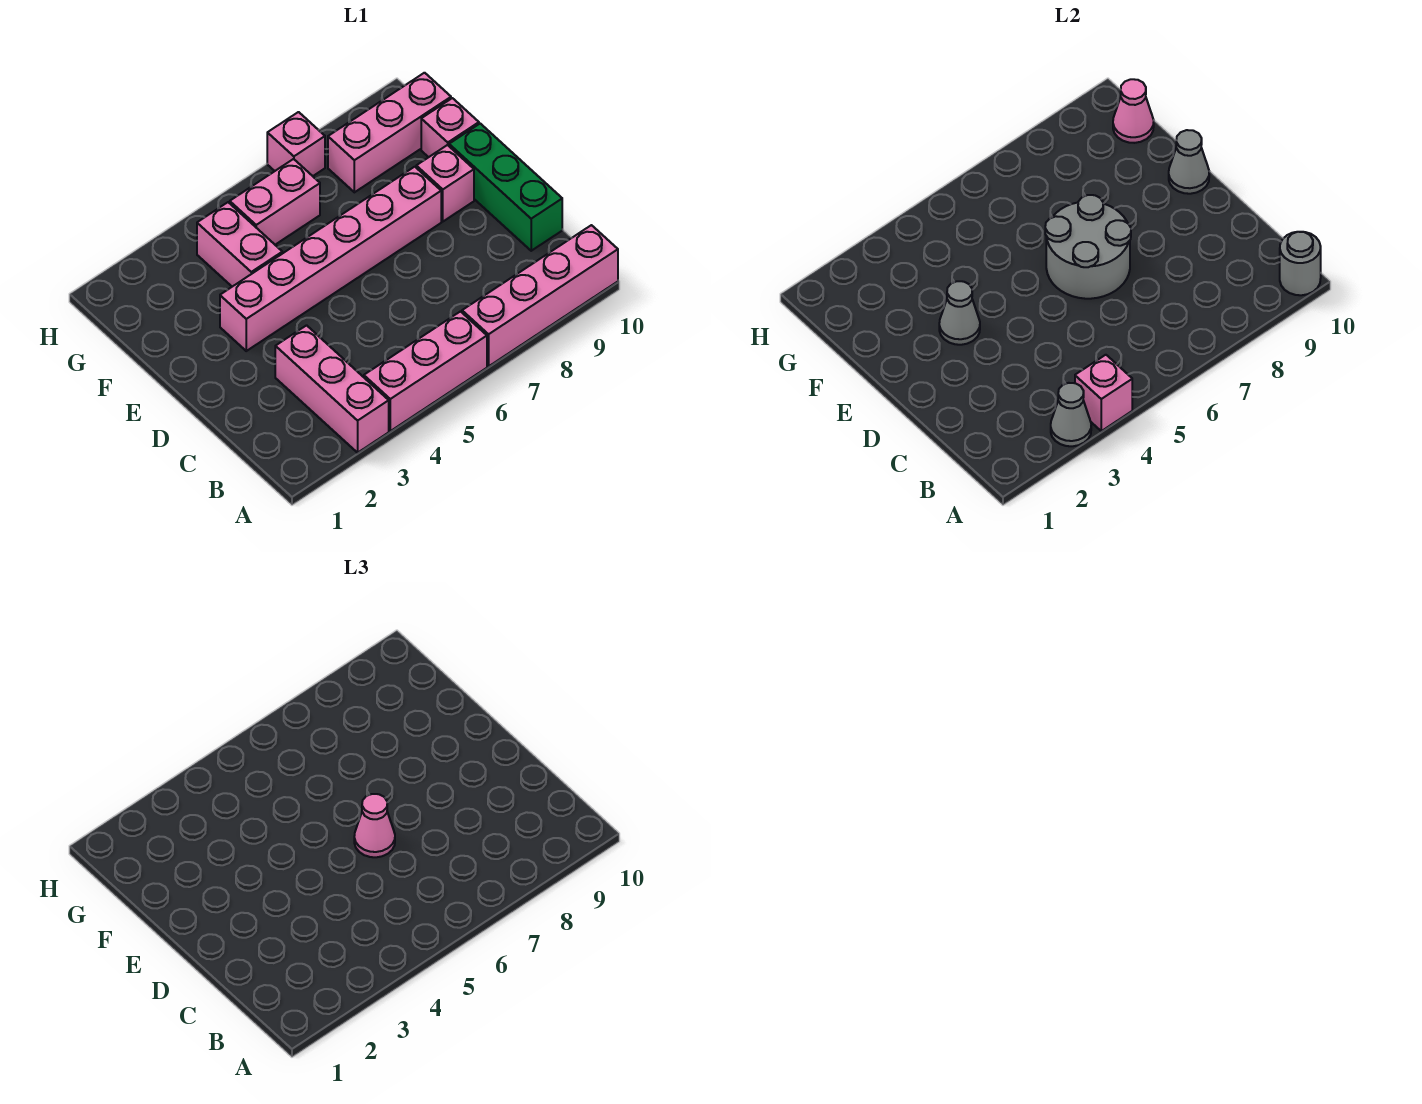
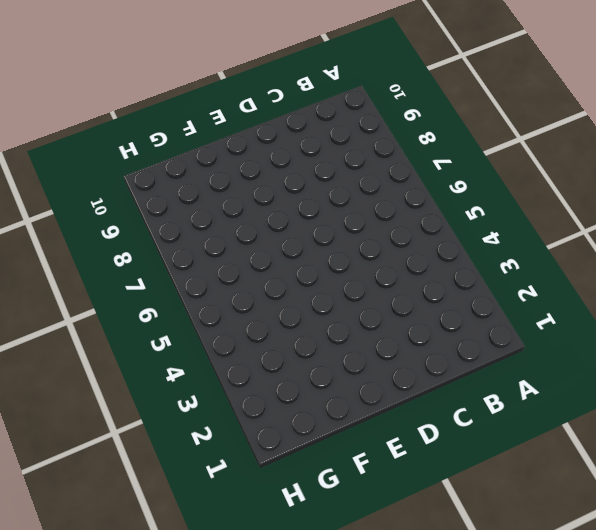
none -> pink 1x3 brick [275,325,389,453]
none -> pink 1x3 brick [364,312,487,431]
none -> pink 1x4 brick [462,225,618,366]

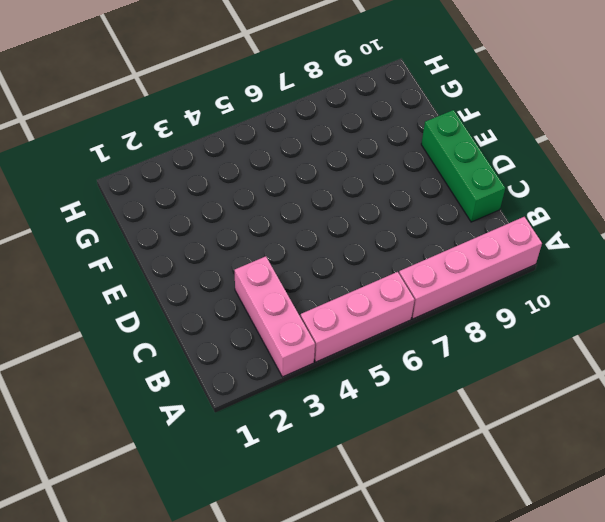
none -> pink 1x6 brick [220,167,441,351]
none -> pink 1x1 brick [416,145,474,221]
none -> pink 1x2 brick [197,202,282,287]

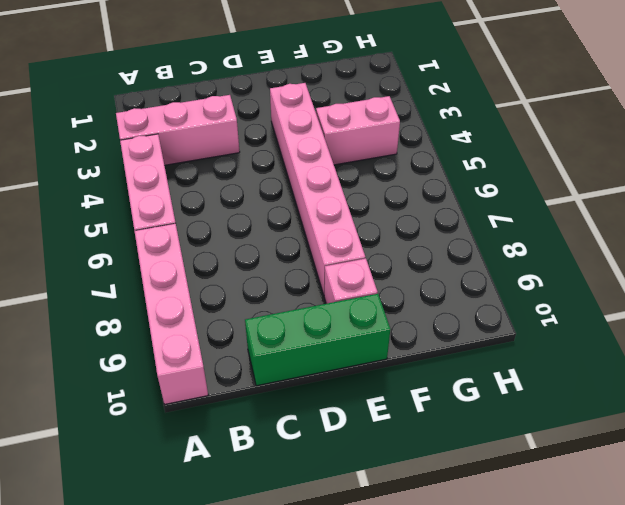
none -> pink 1x1 brick [421,98,479,157]
none -> pink 1x2 brick [230,159,320,245]
none -> pink 1x3 brick [328,73,451,192]

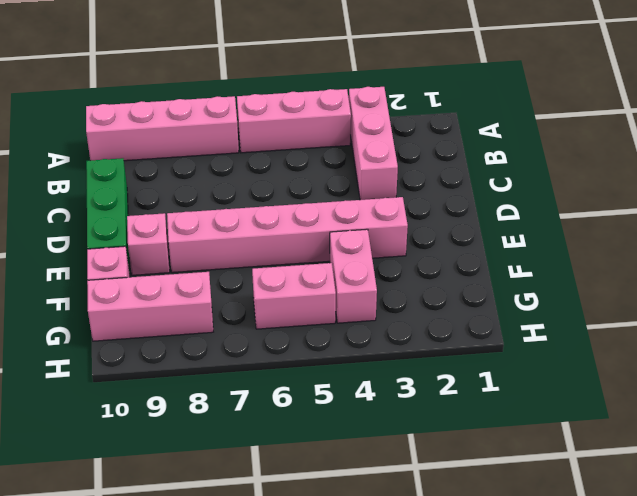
none -> pink 1x1 brick [267,112,325,176]
none -> grey 1x1 cone [1051,383,1091,446]
none -> pink 1x1 brick [1075,355,1132,431]

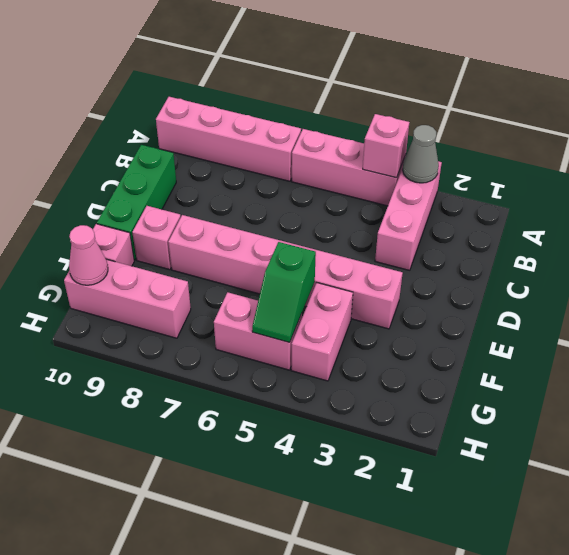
green 1x2 slope [252,242,316,342] -> none
none -> pink 1x1 brick [267,112,325,176]
none -> grey 1x1 round brick [1280,232,1321,295]
none -> grey 2x2 round brick [1045,195,1131,299]

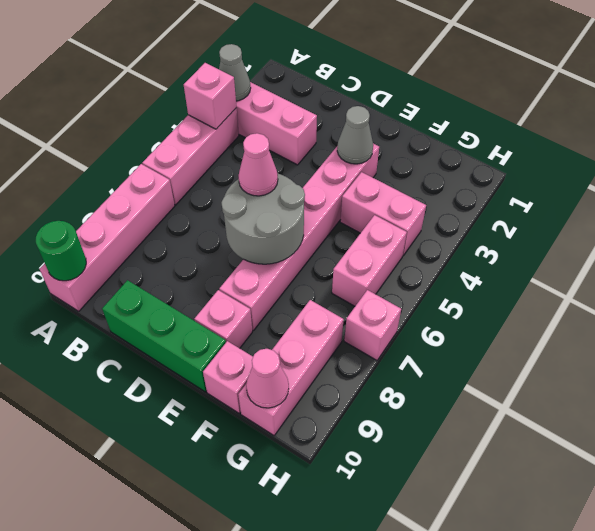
green 1x1 round brick [36,221,86,281] -> grey 1x1 round brick [1280,232,1321,295]
none -> grey 1x1 cone [1169,130,1209,194]

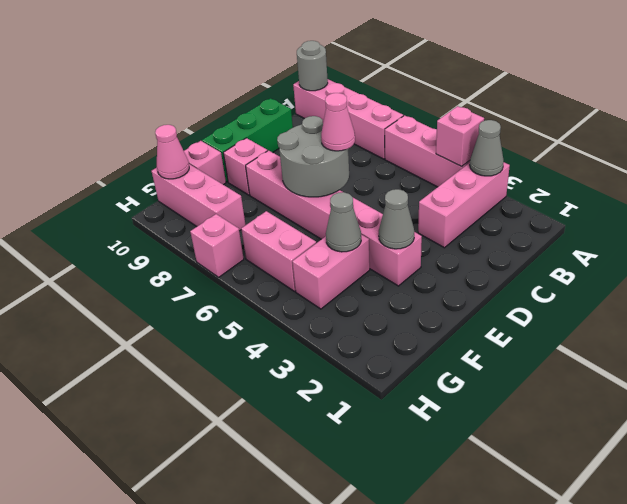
grey 1x1 cone [326,192,361,252] -> grey 1x1 cone moved to [1169,130,1209,194]

